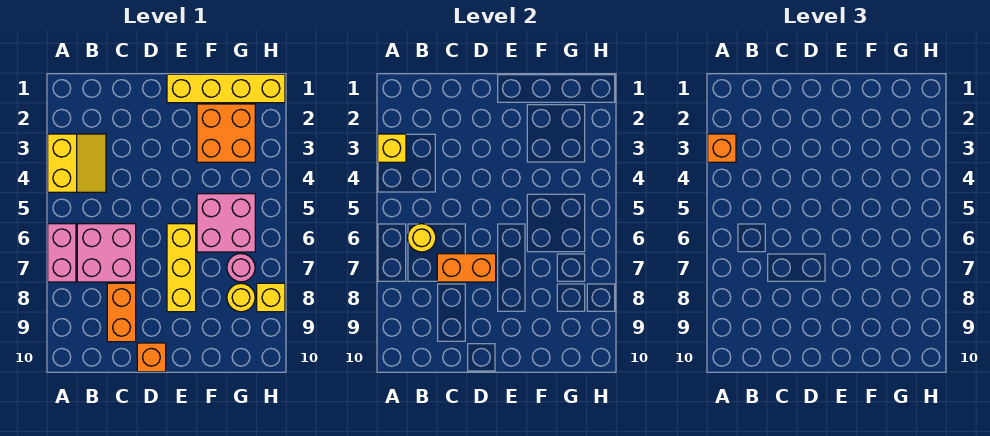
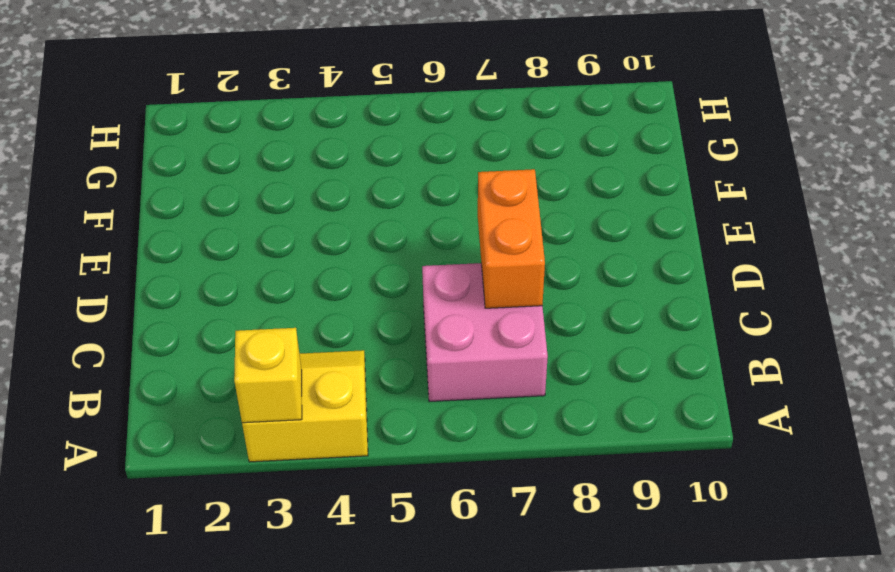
none -> pink 1x2 brick [48,224,76,282]
none -> orange 1x2 brick [107,283,136,342]
none -> orange 1x1 brick [137,343,166,372]

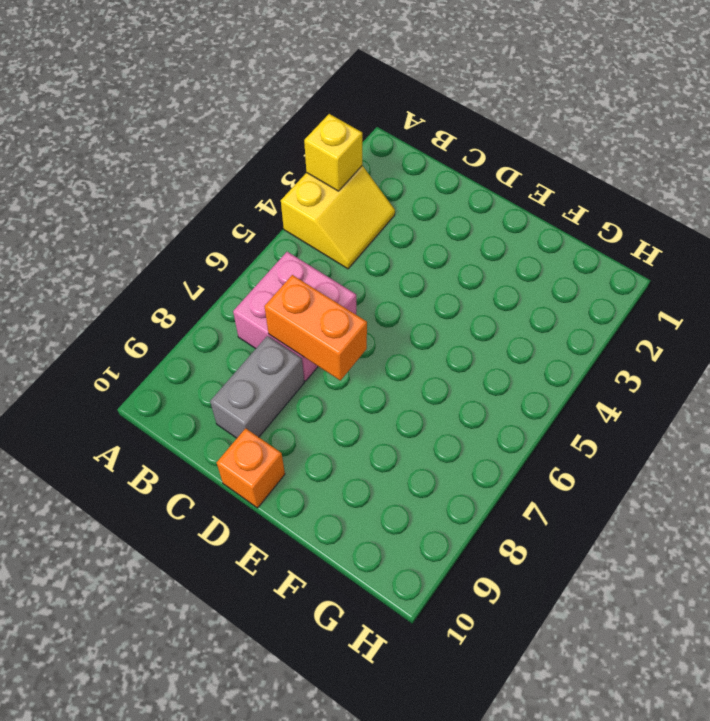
grey 1x2 brick [210,336,304,438] -> orange 1x2 brick [107,283,136,342]
none -> pink 1x2 brick [48,224,76,282]
none -> yellow 1x4 brick [167,74,285,103]
none -> yellow 1x3 brick [167,224,196,312]

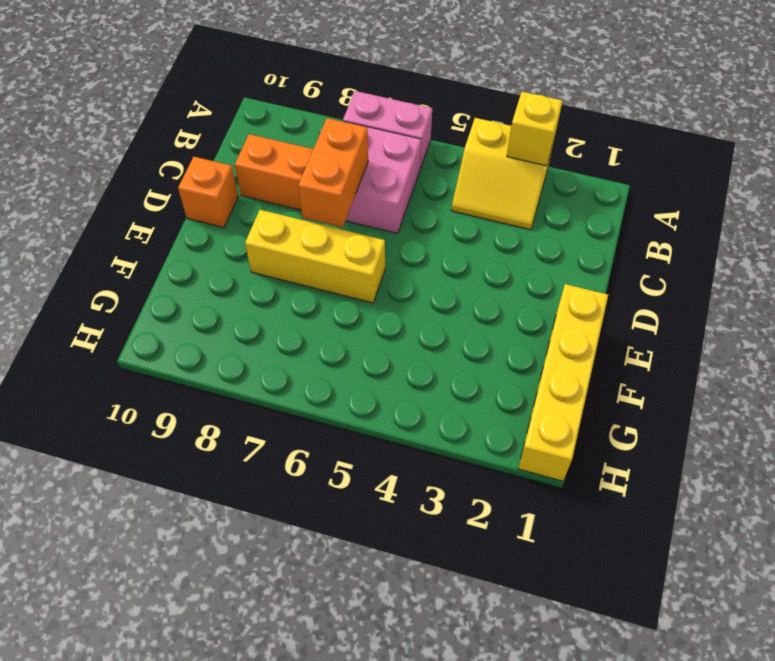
none -> orange 2x2 brick [197,104,255,162]
none -> pink 2x2 brick [197,194,255,252]
none -> pink 1x1 round brick [227,254,255,282]

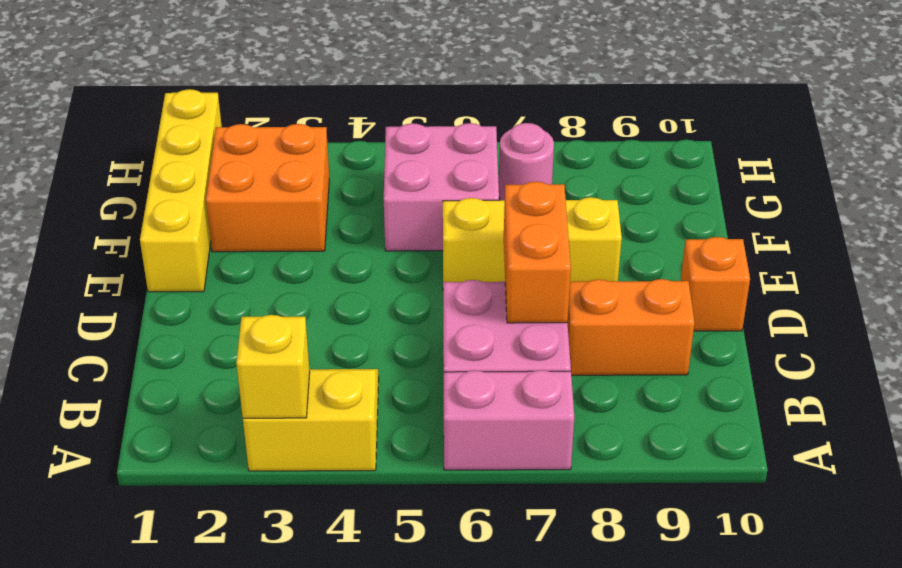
none -> yellow 1x1 round brick [227,283,255,312]
none -> yellow 1x1 brick [257,283,285,312]
none -> yellow 1x1 round brick [408,224,436,252]

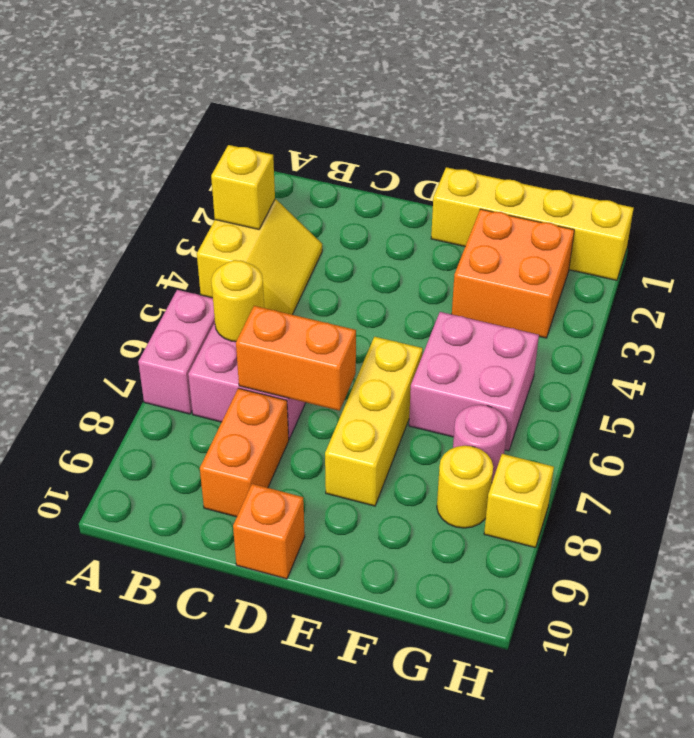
none -> orange 1x1 brick [708,134,736,162]

